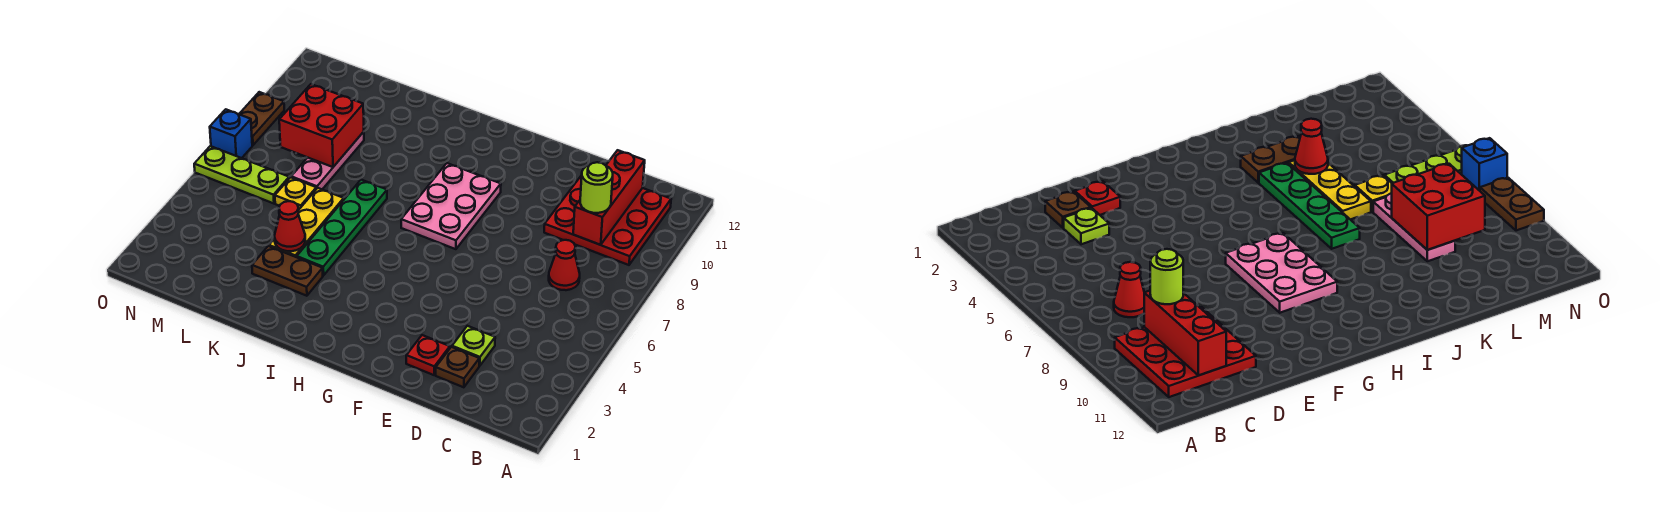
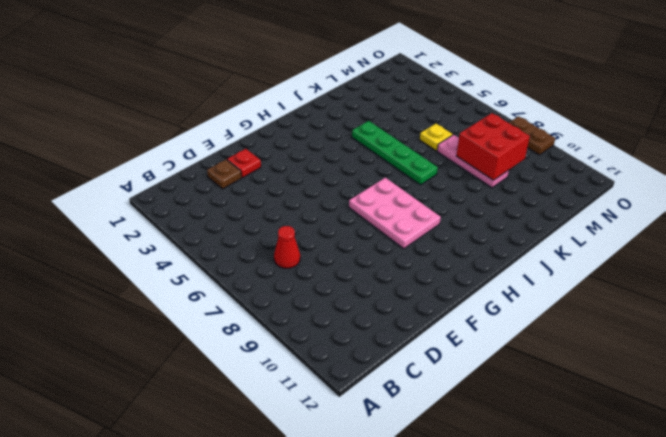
none -> red 3x3 plate [544,175,671,265]
none -> lime 1x1 plate [452,326,495,366]
none -> brown 1x2 plate [252,246,323,296]

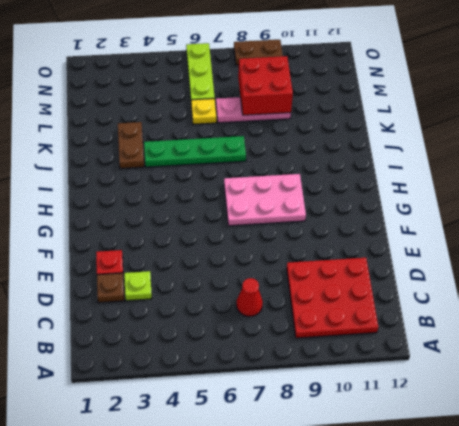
none -> yellow 1x3 plate [269,188,344,257]
none -> blue 1x1 brick [210,109,252,158]
none -> red 1x3 brick [573,150,645,245]

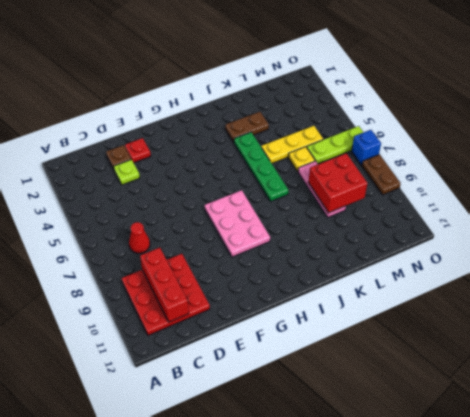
yellow 1x3 plate [261,126,323,163] -> yellow 1x3 plate turned to [269,188,344,257]
none -> red 1x1 cone [275,201,305,251]
none -> lime 1x1 round brick [580,162,613,213]

